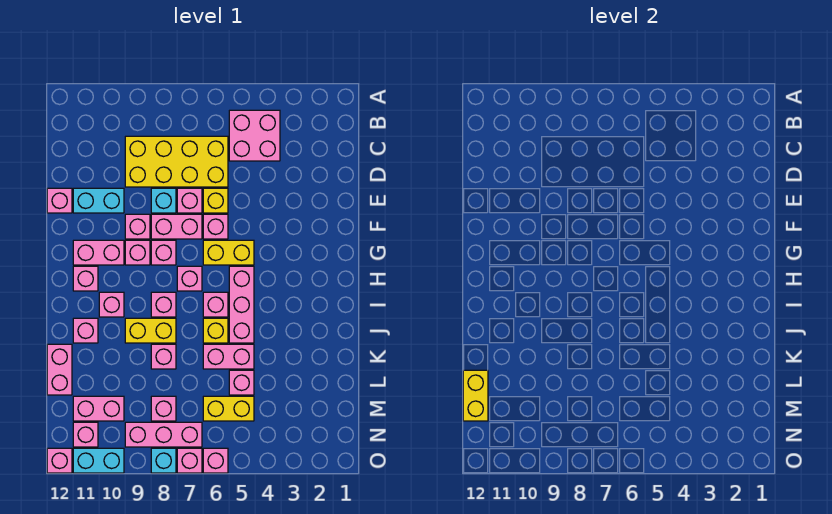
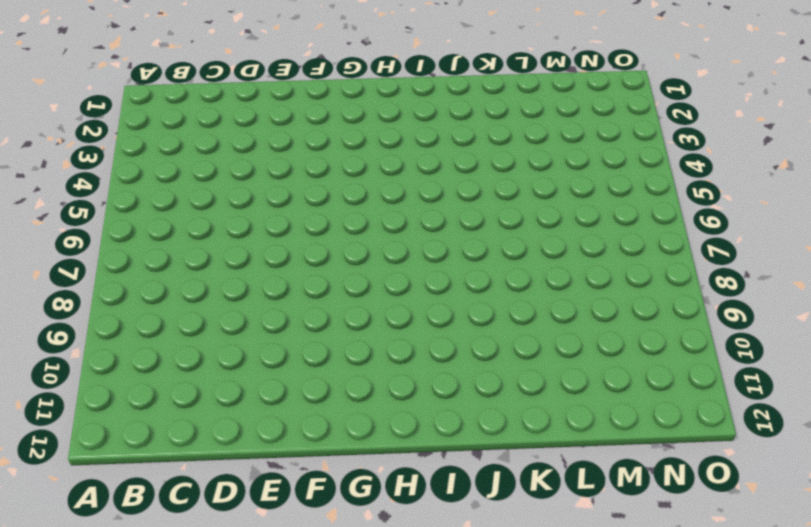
none -> pink 2x2 brick [229,110,280,161]
none -> yellow 2x4 brick [125,136,228,187]
none -> yellow 1x1 brick [203,188,228,213]
none -> pink 1x1 brick [177,188,202,213]

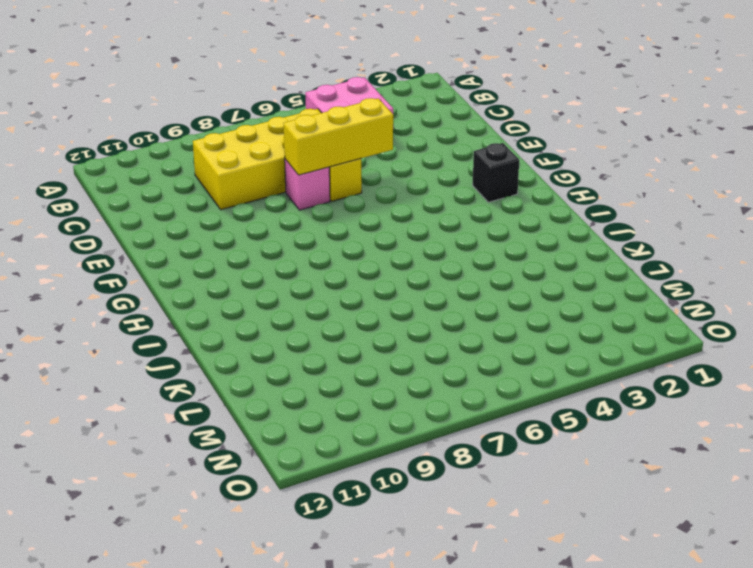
yellow 1x3 brick [284,98,393,175] -> none
black 1x1 brick [473,143,519,202] -> none
none -> cyan 1x1 brick [151,188,176,213]
none -> cyan 1x2 brick [73,188,124,213]
none -> pink 1x1 brick [47,188,72,213]
none -> pink 1x1 brick [203,214,228,239]

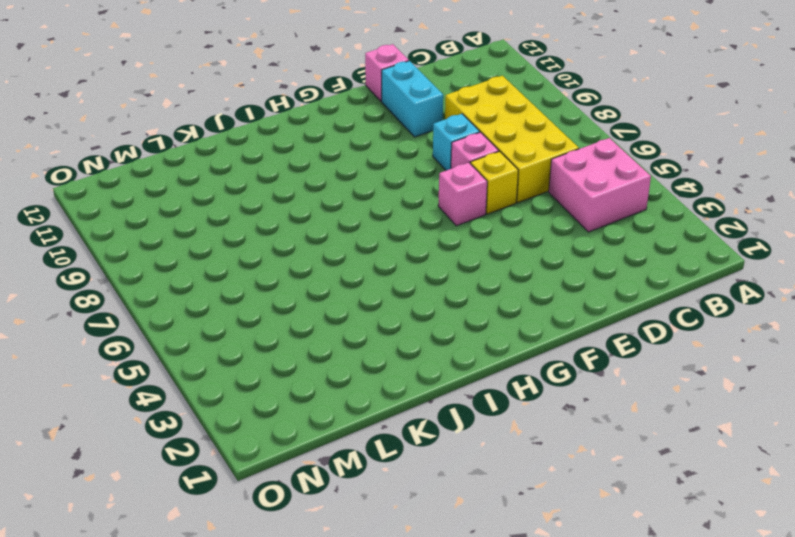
none -> pink 1x2 brick [151,214,202,239]
none -> pink 1x1 brick [125,214,150,239]
none -> yellow 1x2 brick [203,240,254,265]
none -> pink 1x1 brick [151,240,176,265]

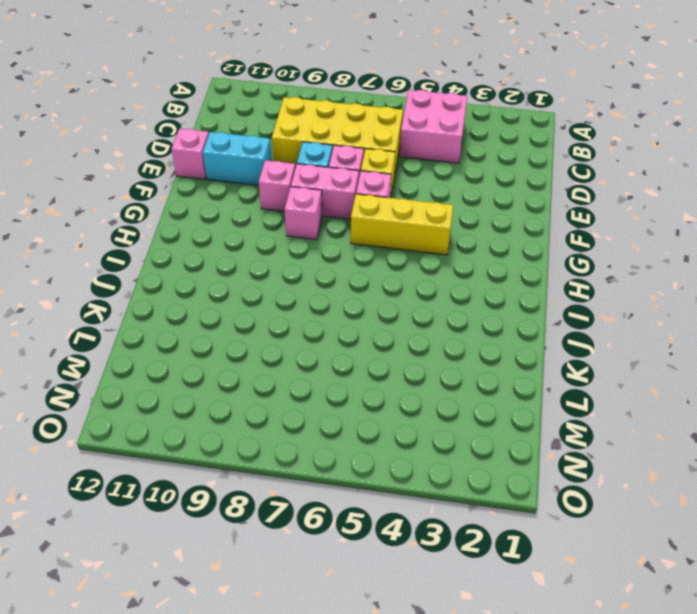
yellow 1x3 brick [351,194,453,255] -> yellow 1x2 brick [203,240,254,265]
none -> pink 1x1 brick [125,240,150,265]
none -> pink 1x2 brick [73,240,124,265]
none -> pink 1x3 brick [229,266,254,343]
none -> pink 1x1 brick [177,266,202,291]

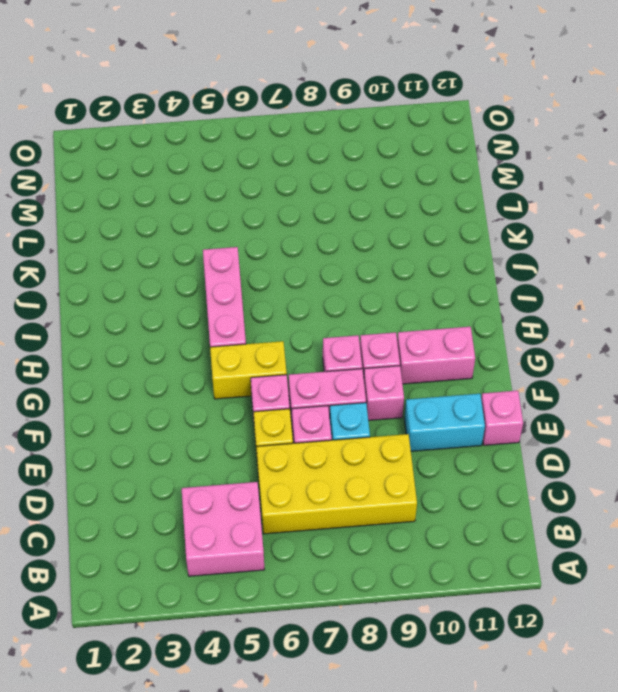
none -> pink 1x1 brick [177,266,202,291]
none -> pink 1x1 brick [73,266,98,291]
none -> pink 1x1 brick [203,292,228,317]
none -> pink 1x1 brick [151,292,176,317]

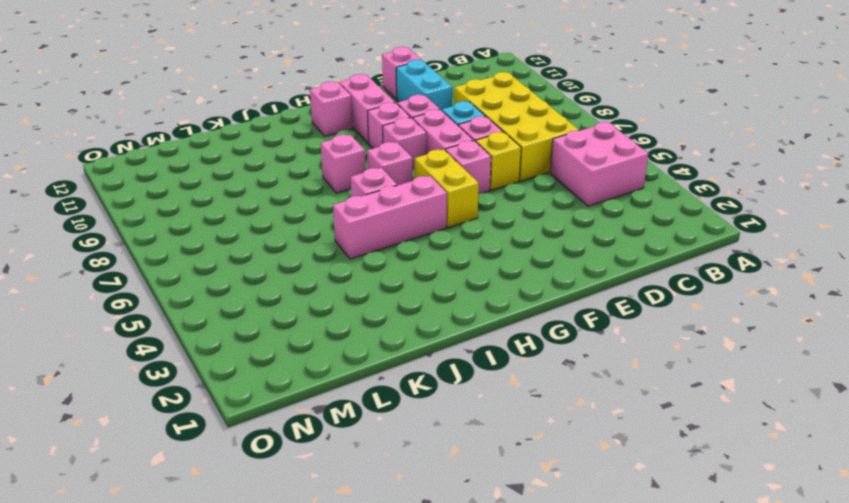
none -> pink 1x1 brick [99,292,124,317]
none -> yellow 1x1 brick [203,318,228,343]
none -> yellow 1x2 brick [125,318,176,343]
none -> pink 1x1 brick [73,318,98,343]

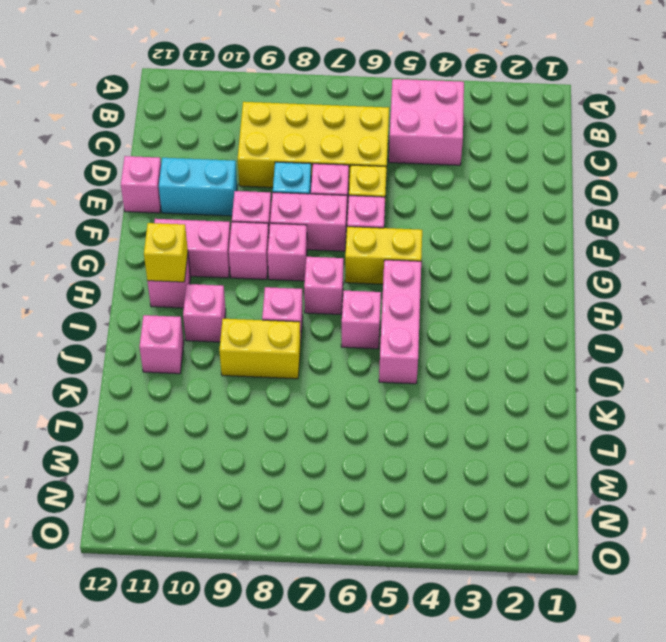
yellow 1x1 brick [144,223,188,282] -> yellow 1x1 brick moved to [203,318,228,343]
none -> pink 1x2 brick [203,344,254,369]
none -> pink 1x1 brick [151,344,176,369]
none -> pink 1x2 brick [47,344,72,395]
none -> pink 1x1 brick [229,370,254,395]

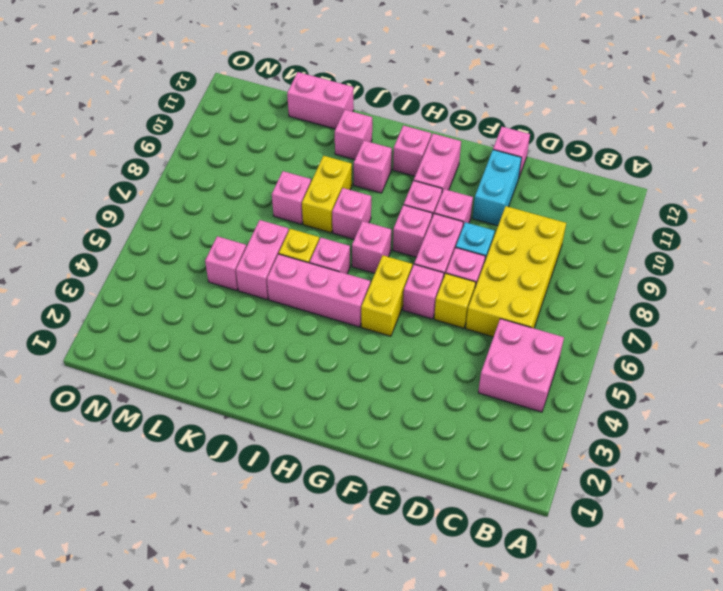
none -> yellow 1x2 brick [203,396,254,421]
none -> pink 1x1 brick [151,396,176,421]
none -> pink 1x2 brick [73,396,124,421]
none -> pink 1x3 brick [125,422,202,447]

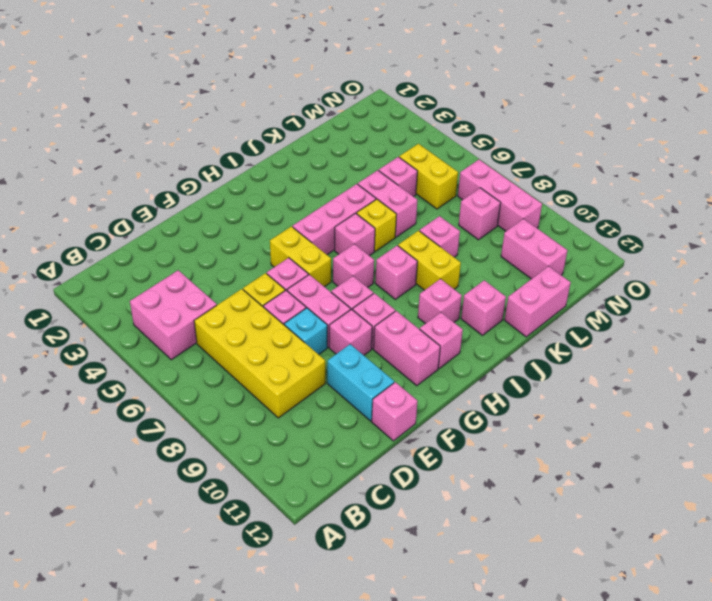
none -> pink 1x1 brick [73,422,98,447]
none -> pink 1x1 brick [203,448,228,473]
none -> pink 1x1 brick [177,448,202,473]
none -> cyan 1x1 brick [151,448,176,473]

